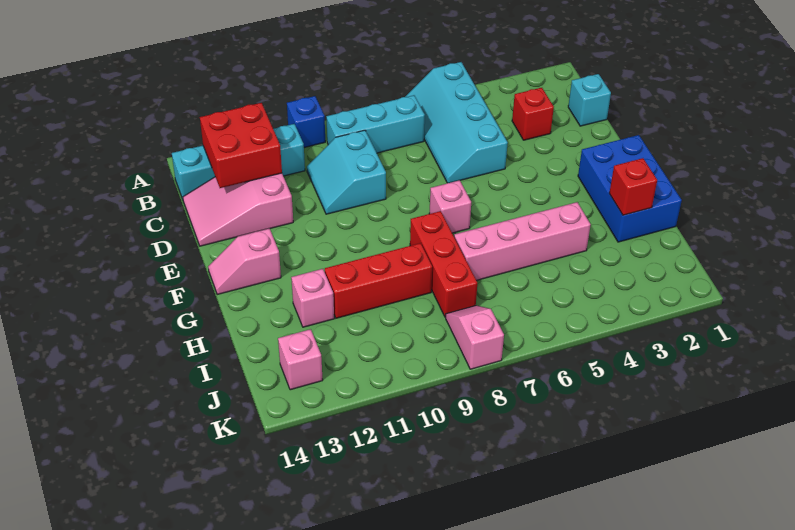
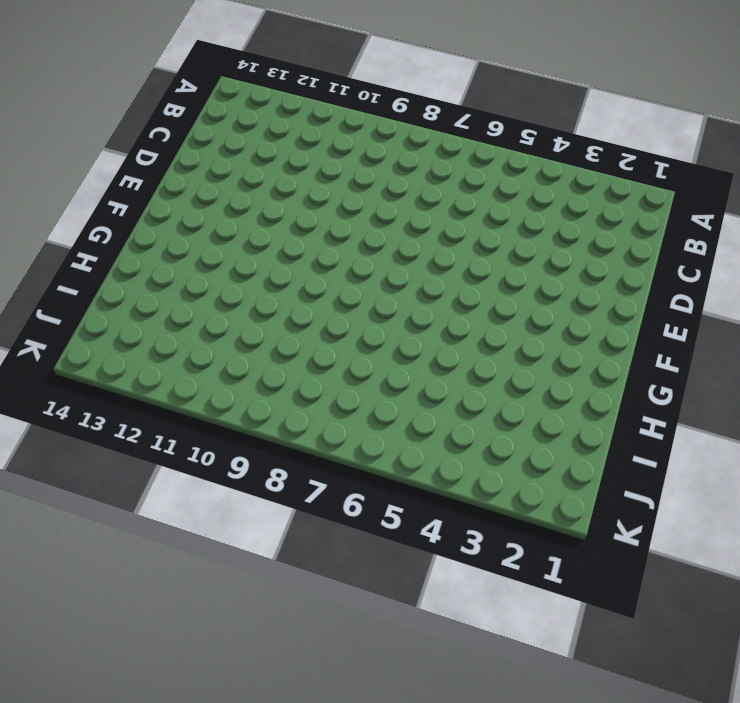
none -> cyan 2x4 slope [405,62,508,183]
none -> blue 1x1 brick [287,96,325,148]
none -> cyan 1x3 brick [326,95,425,153]

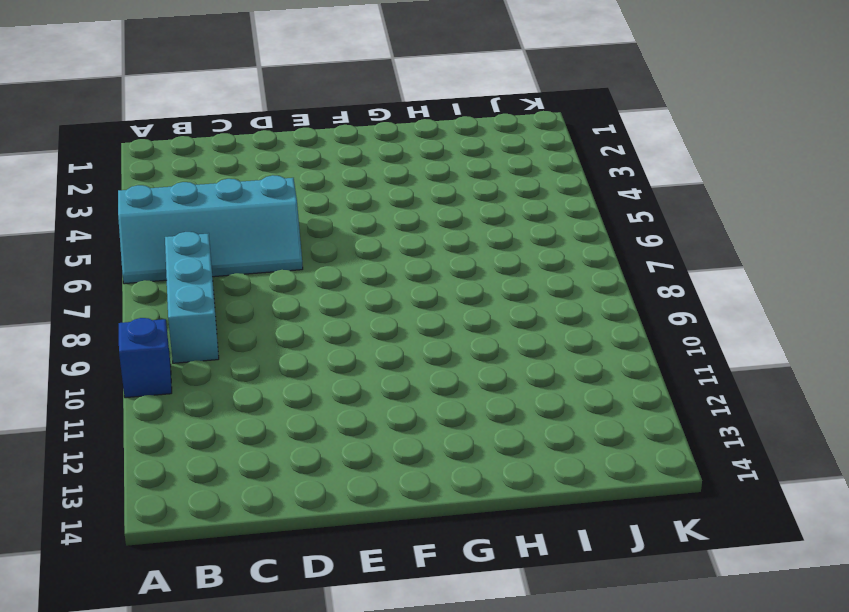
none -> cyan 1x4 brick [172,124,305,199]
none -> cyan 1x1 brick [568,74,611,126]
none -> red 1x1 brick [512,88,554,140]

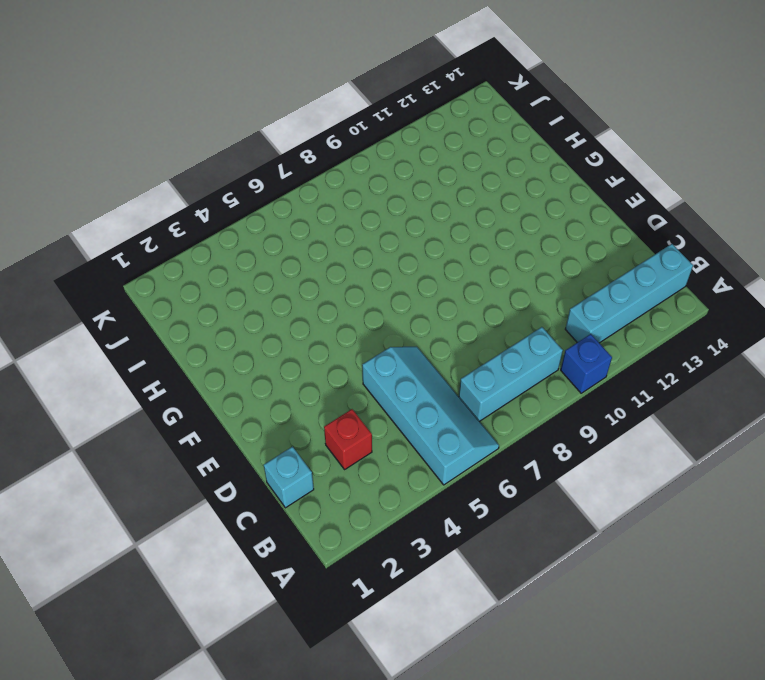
none -> cyan 2x2 slope [307,130,386,214]
none -> pink 2x3 slope [183,173,293,246]
none -> blue 2x3 brick [578,135,682,242]

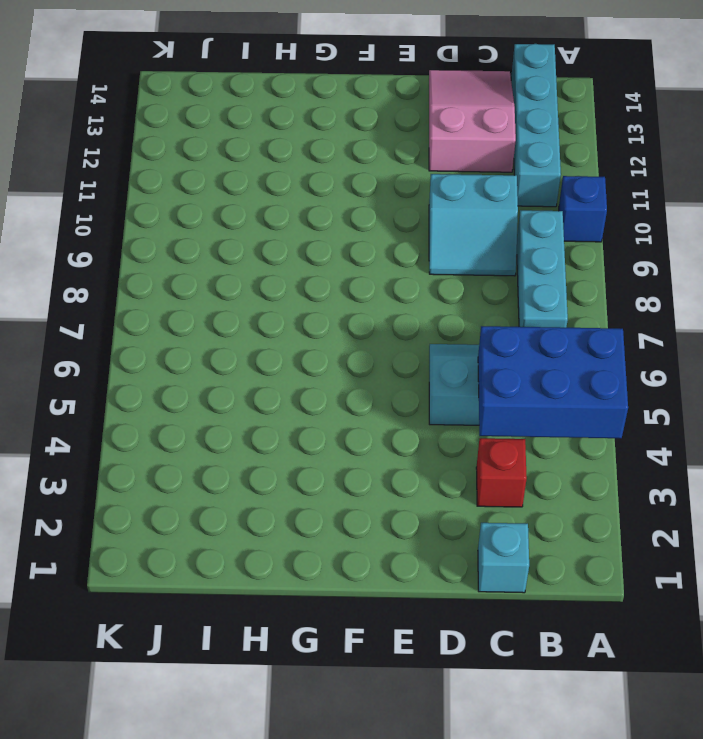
blue 2x3 brick [478,326,628,438] -> blue 2x3 brick moved to [578,135,682,242]
cyan 2x2 slope [429,174,518,276] -> cyan 2x2 slope turned to [307,130,386,214]
none -> pink 1x1 brick [429,180,471,233]
none -> pink 1x2 slope [208,229,281,295]
none -> red 1x3 brick [410,211,477,317]

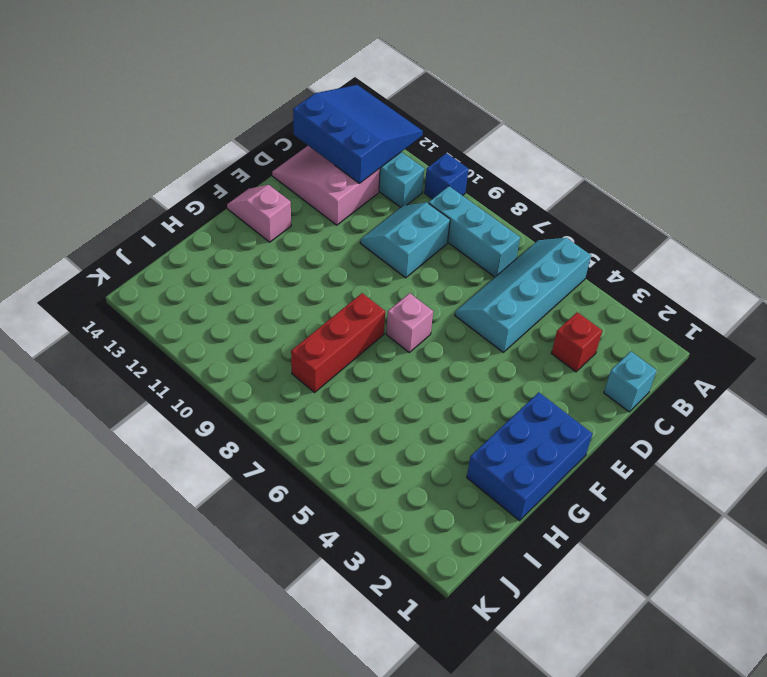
blue 3x3 slope [293,85,423,183] -> red 2x2 brick [200,103,282,188]
none -> pink 1x4 brick [454,202,591,280]
none -> red 1x3 brick [325,243,432,318]
none -> pink 1x1 brick [291,269,334,327]

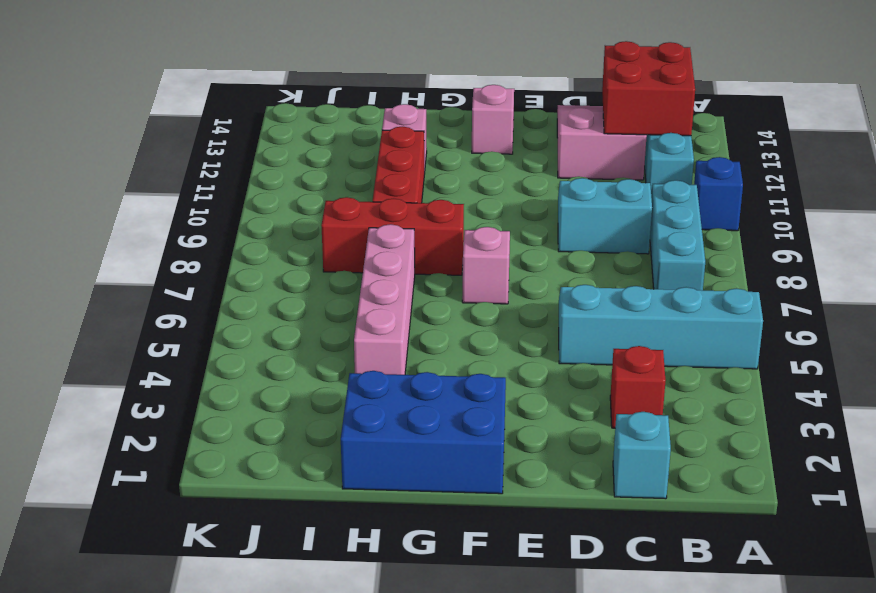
none -> pink 1x2 slope [446,305,504,369]
none -> pink 1x1 brick [278,329,323,390]
none -> red 1x1 brick [609,158,657,215]

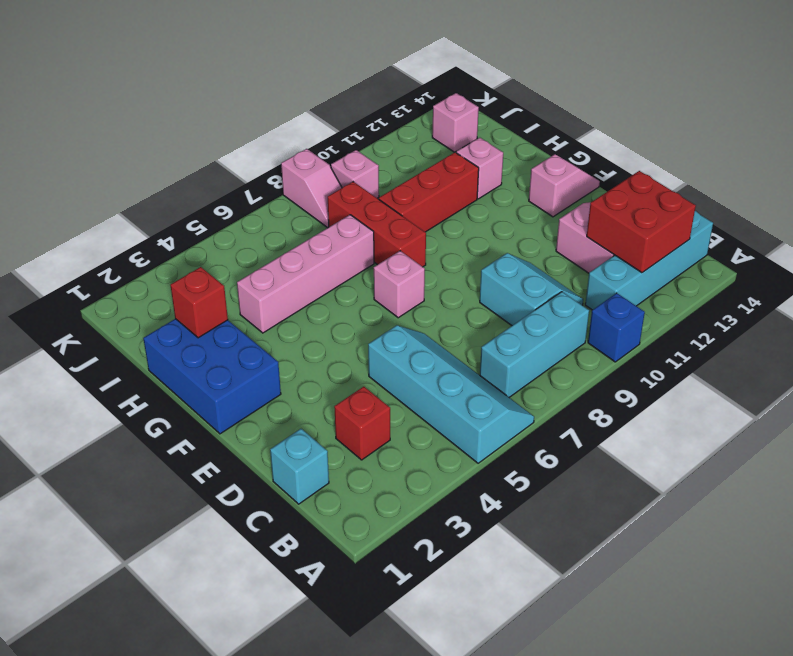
pink 1x1 brick [331,150,379,198] -> none

